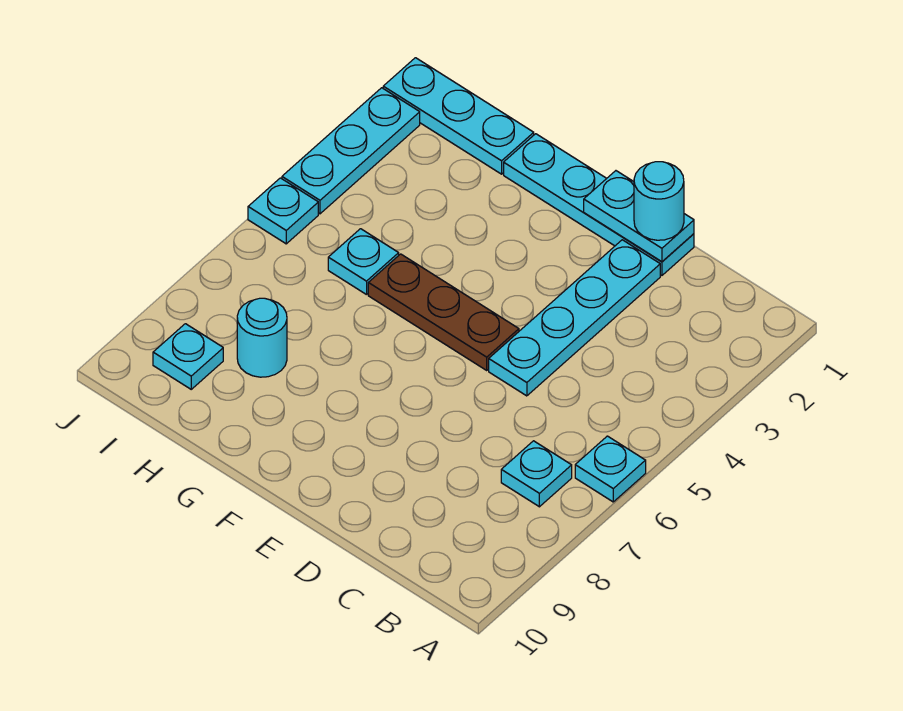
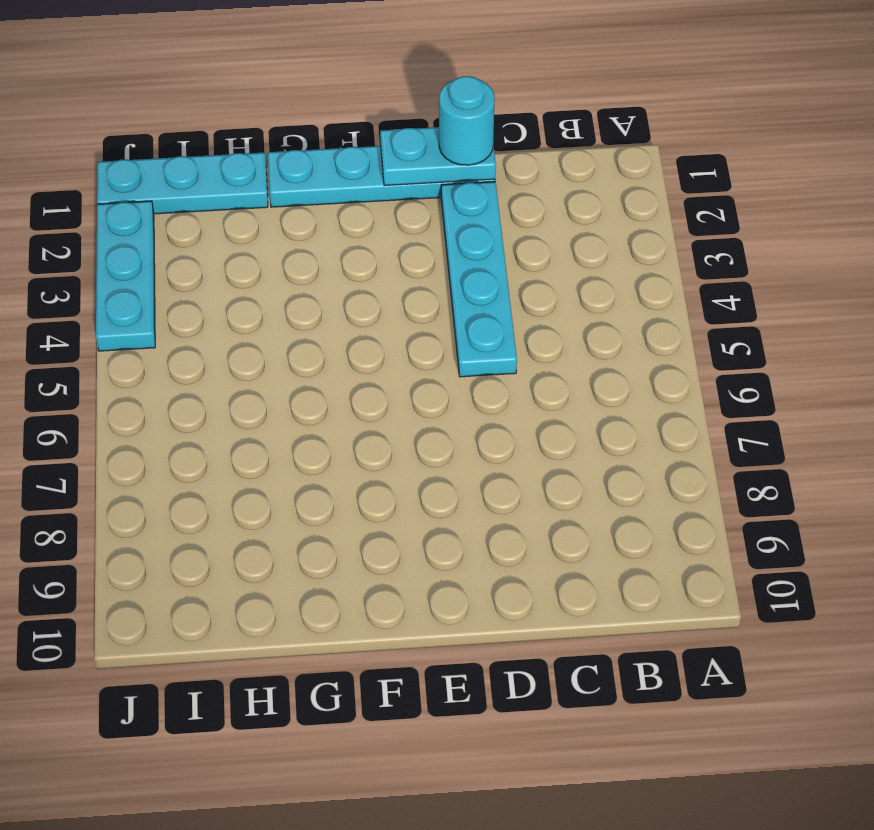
none -> cyan 1x1 plate [575,436,646,502]
none -> cyan 1x1 plate [501,441,572,507]
none -> brown 1x3 plate [368,254,519,370]

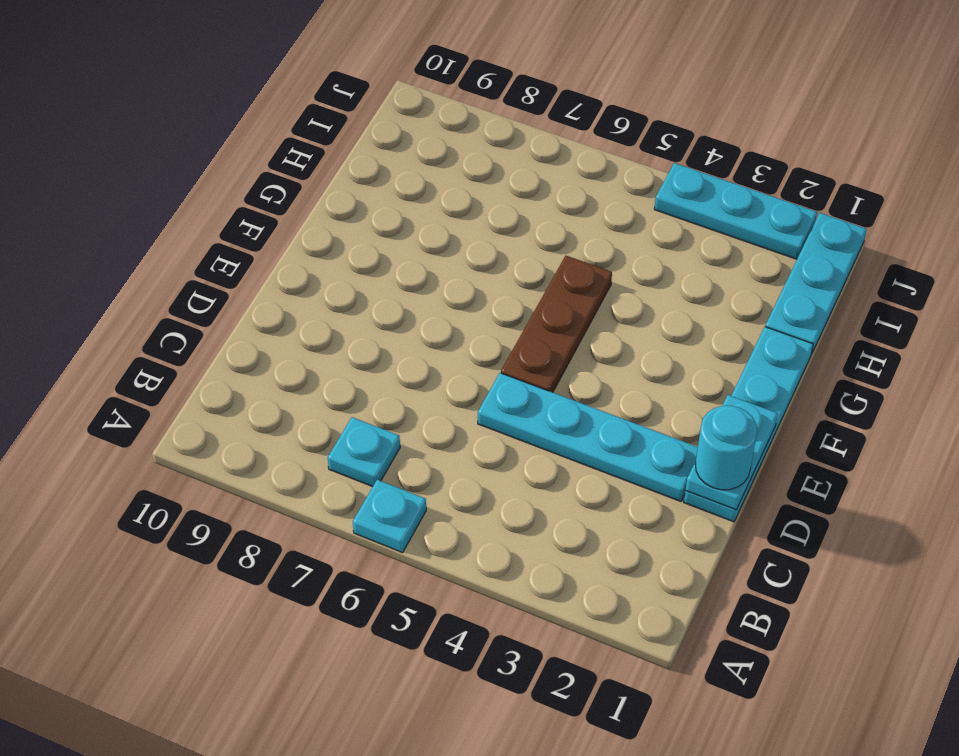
none -> cyan 1x1 plate [328,229,399,295]
none -> cyan 1x1 round brick [237,298,287,377]
none -> cyan 1x1 plate [153,324,223,389]

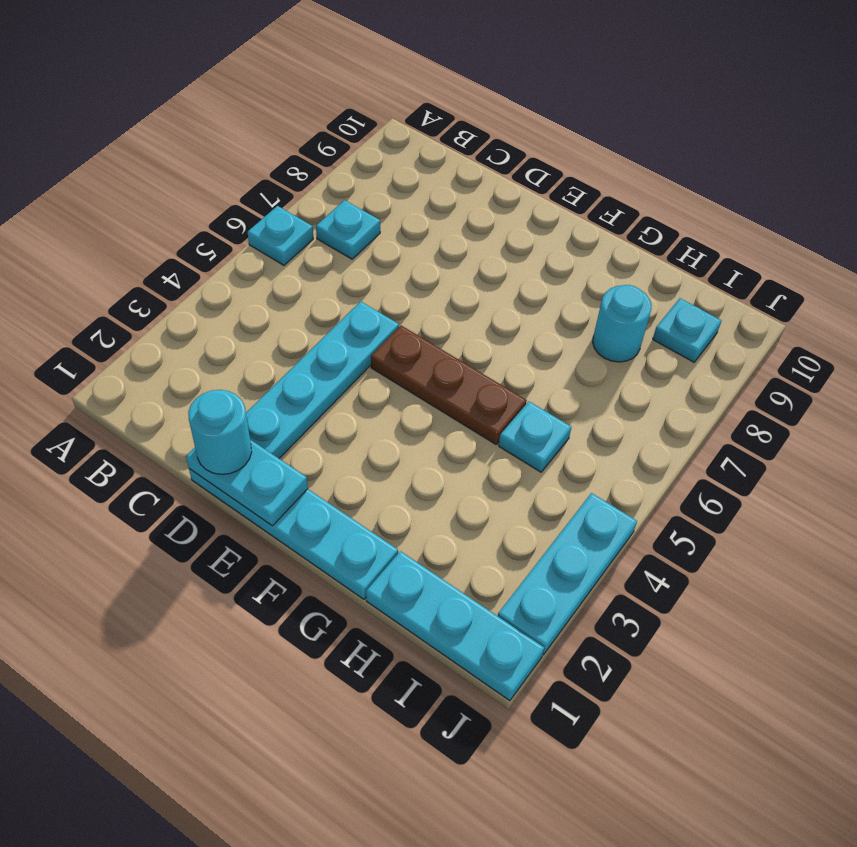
none -> cyan 1x1 plate [248,178,318,244]

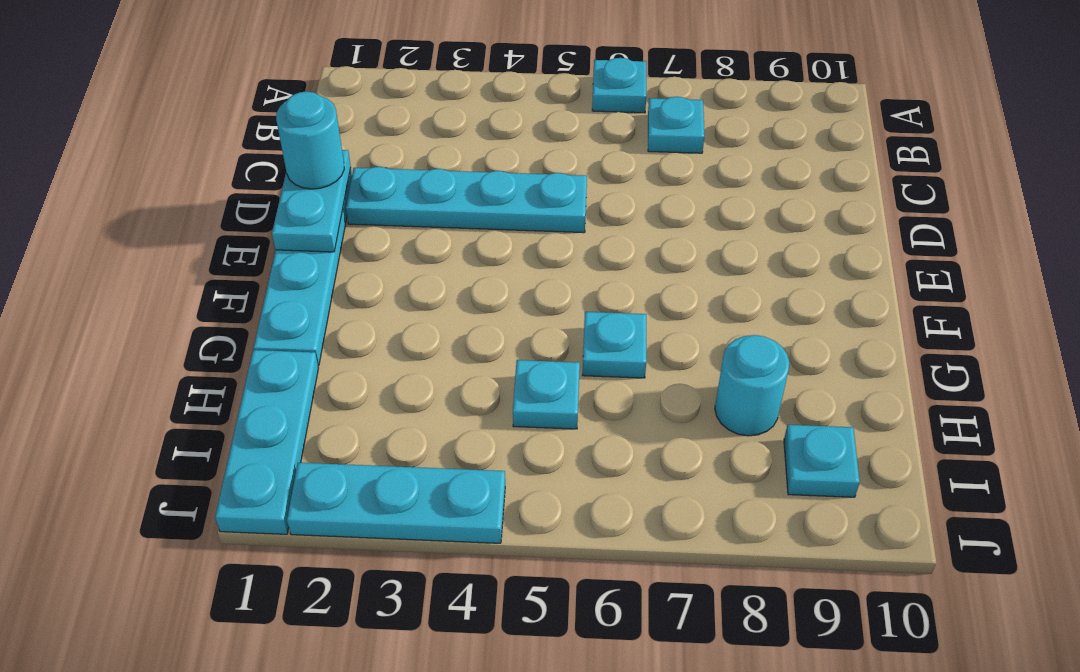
cyan 1x1 plate [582,312,646,378] -> cyan 1x1 plate moved to [248,178,318,244]
none -> brown 1x3 plate [368,254,519,370]

